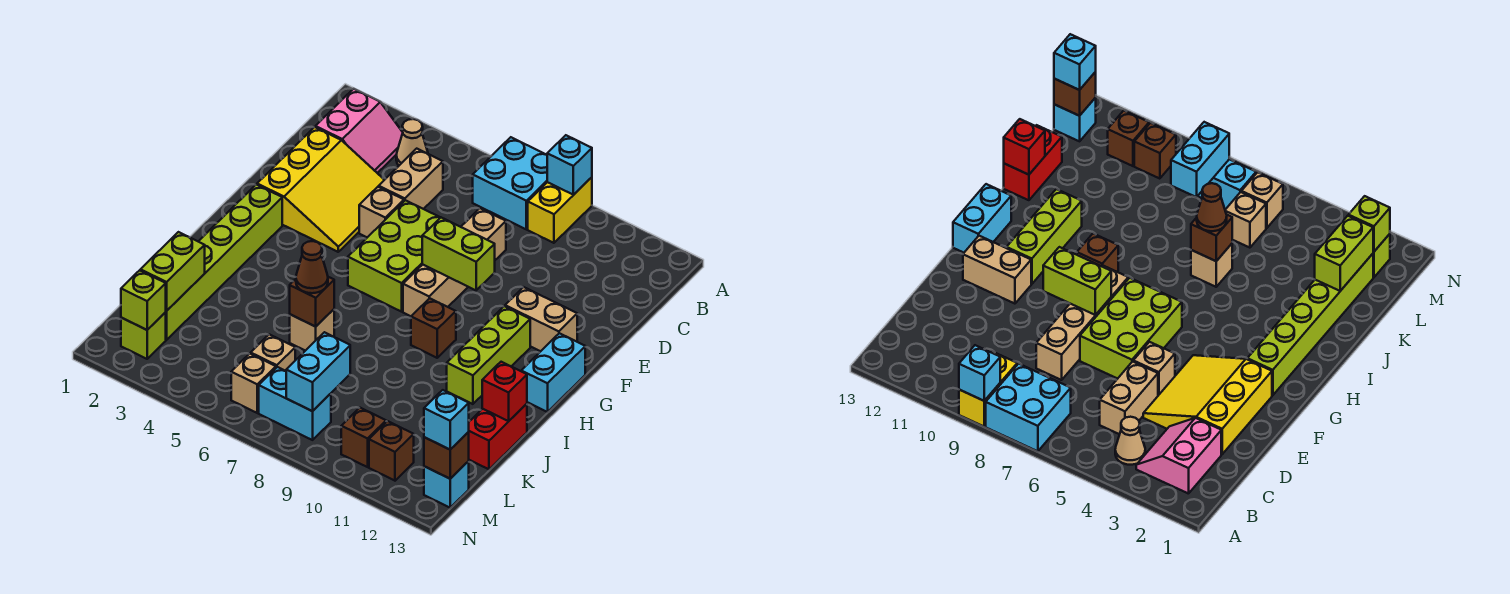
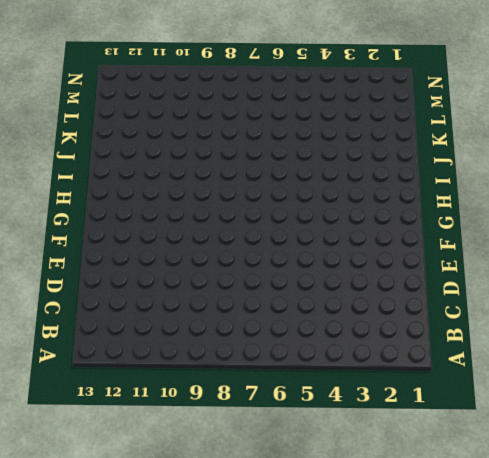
none -> cyan 2x2 brick [473,137,547,229]
none -> yellow 1x2 brick [528,177,592,243]
none -> pink 2x2 slope [316,89,403,173]
none -> tan 1x1 cone [396,119,428,165]

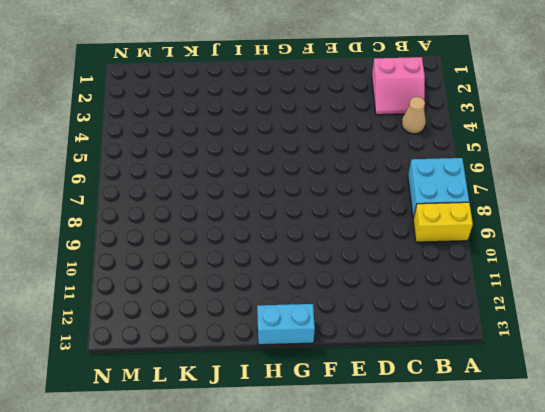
none -> tan 1x2 brick [379,149,443,209]
none -> yellow 3x3 slope [257,127,384,252]
none -> tan 1x4 brick [403,208,506,316]
none -> tan 1x1 brick [359,187,404,237]

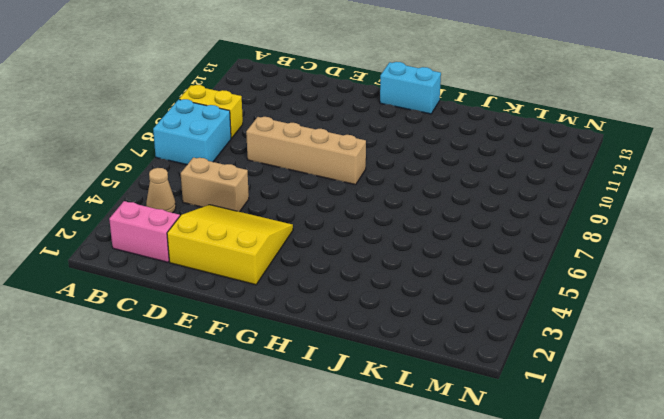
none -> tan 1x1 brick [359,187,404,237]
none -> lime 2x3 brick [348,200,440,312]
none -> tan 1x2 brick [505,287,577,351]
none -> lime 1x6 brick [166,185,282,340]

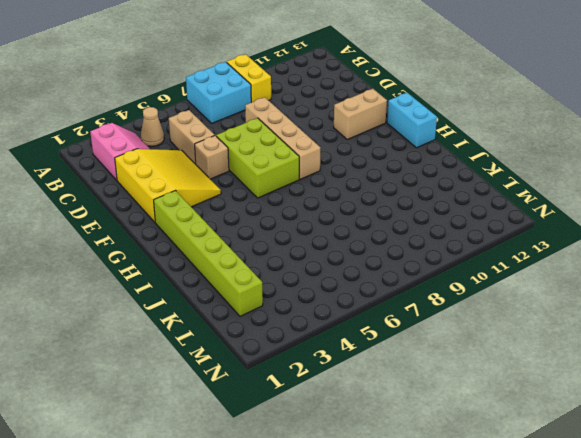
none -> lime 1x3 brick [447,306,530,404]
none -> brown 1x1 brick [411,298,456,358]
none -> tan 1x1 brick [290,309,334,351]
none -> red 1x2 brick [469,404,527,469]

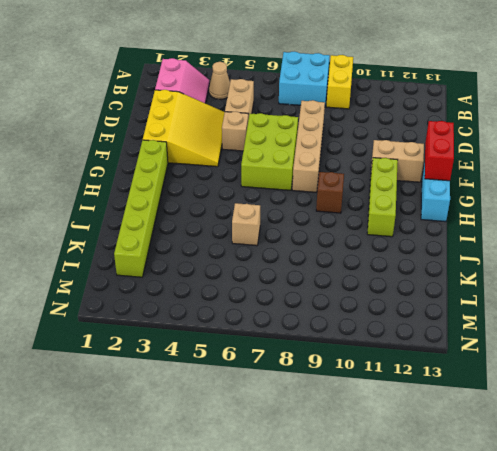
red 1x2 brick [425,121,454,181] -> red 1x2 brick moved to [469,404,527,469]
none -> tan 1x1 brick [251,334,295,371]
none -> lime 1x1 brick [121,312,166,359]
none -> tan 1x1 brick [231,354,276,413]
none -> cyan 1x2 brick [259,367,331,440]

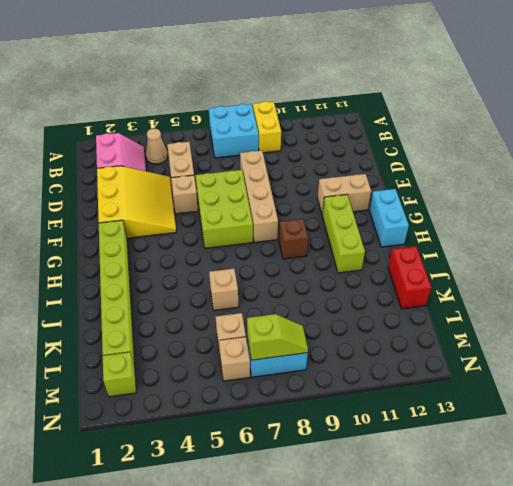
lime 1x2 slope [247,314,308,360] -> cyan 1x2 brick [286,332,350,411]
none -> brown 1x1 brick [341,408,386,467]
none -> brown 1x1 brick [369,421,414,481]
none -> cyan 1x1 brick [424,461,469,508]
none -> cyan 1x1 brick [547,135,592,195]

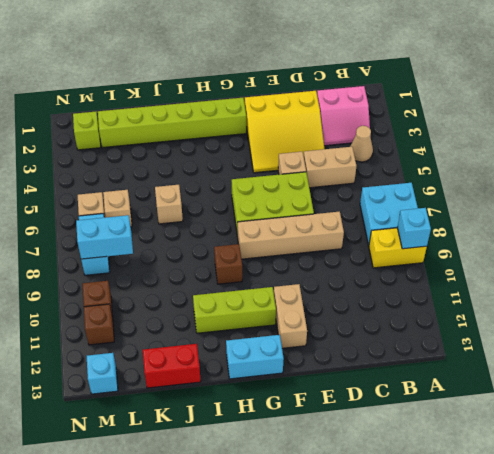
none -> lime 1x2 brick [422,217,495,290]
none -> brown 1x1 brick [290,277,334,327]
none -> red 1x1 brick [482,362,527,421]
none -> lime 1x2 brick [140,232,205,311]

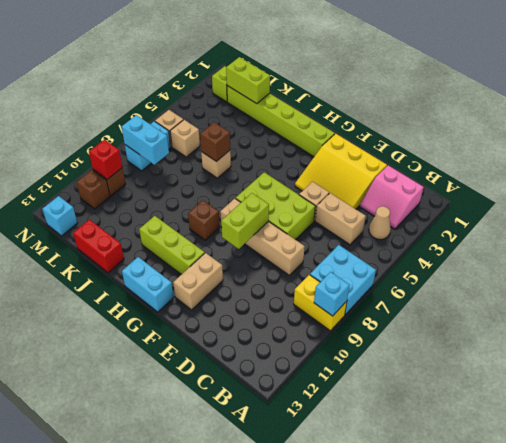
red 1x1 brick [89,140,122,179] -> red 1x1 brick moved to [482,362,527,421]
none -> lime 1x1 brick [121,270,166,330]
none -> brown 1x1 brick [424,432,469,479]
none -> brown 1x1 cone [296,241,328,293]
none -> cyan 1x1 brick [424,390,469,450]

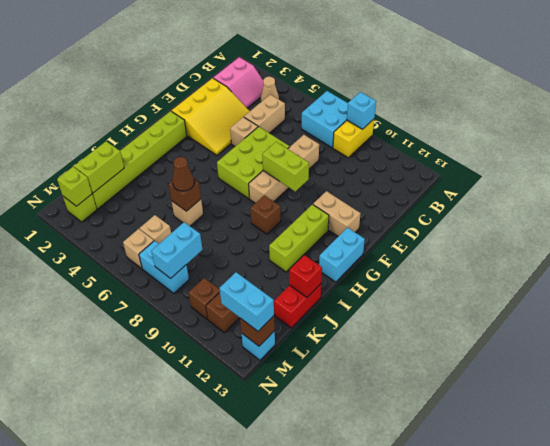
cyan 1x2 brick [220,272,274,331] -> cyan 1x1 brick [424,390,469,450]

